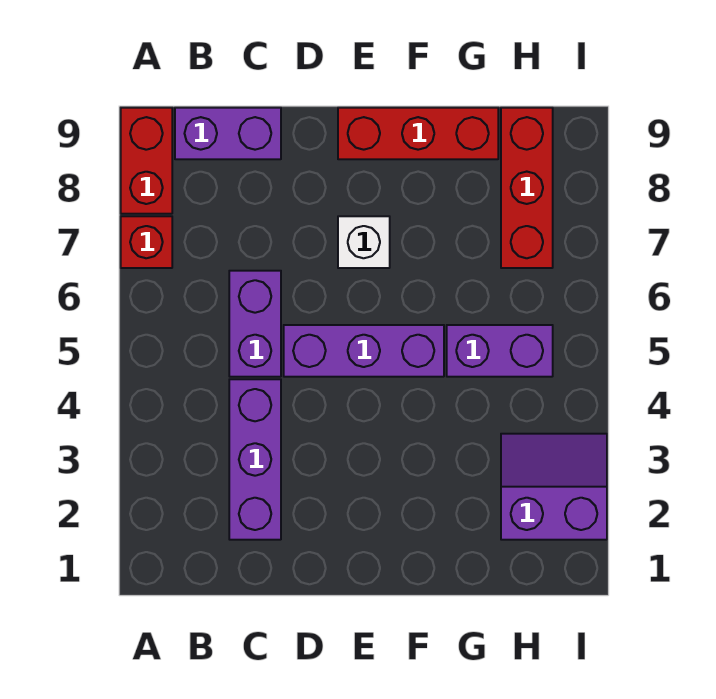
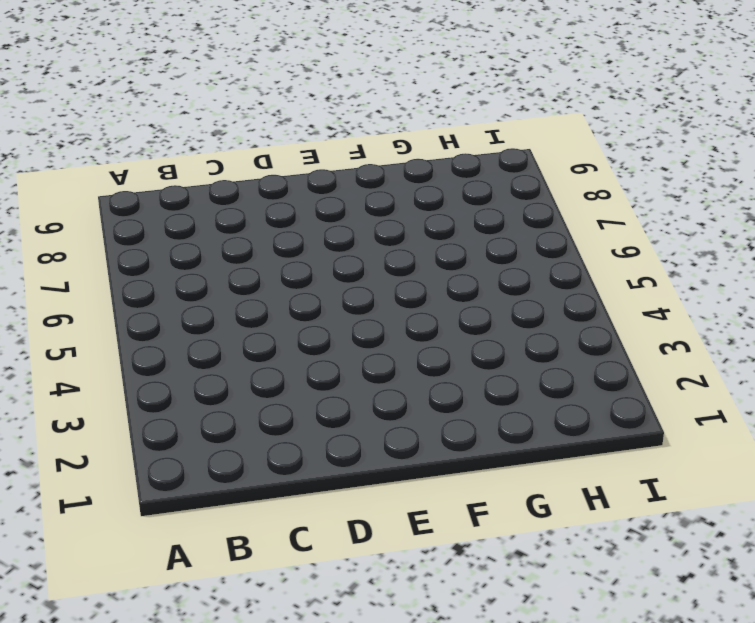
none -> red 1x1 brick [121,216,172,268]
none -> red 1x2 brick [121,108,172,214]

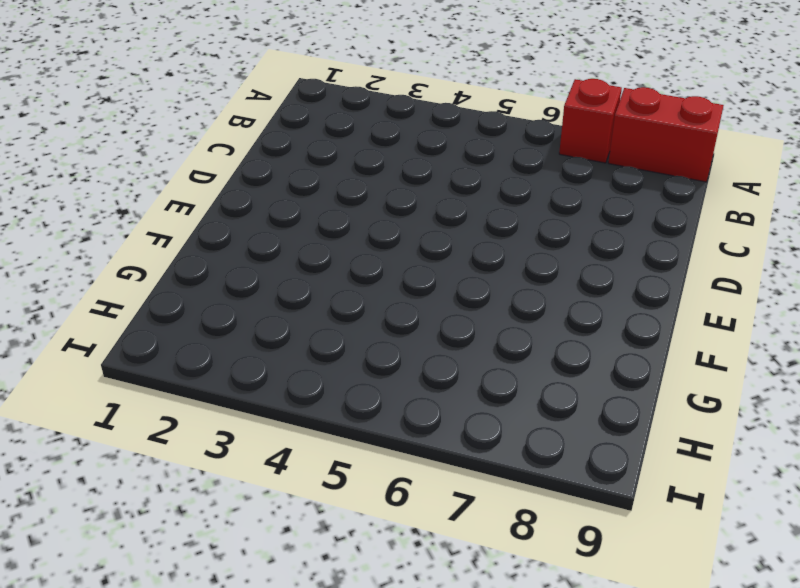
none -> purple 1x2 brick [175,108,281,159]
none -> purple 1x3 brick [229,379,281,540]

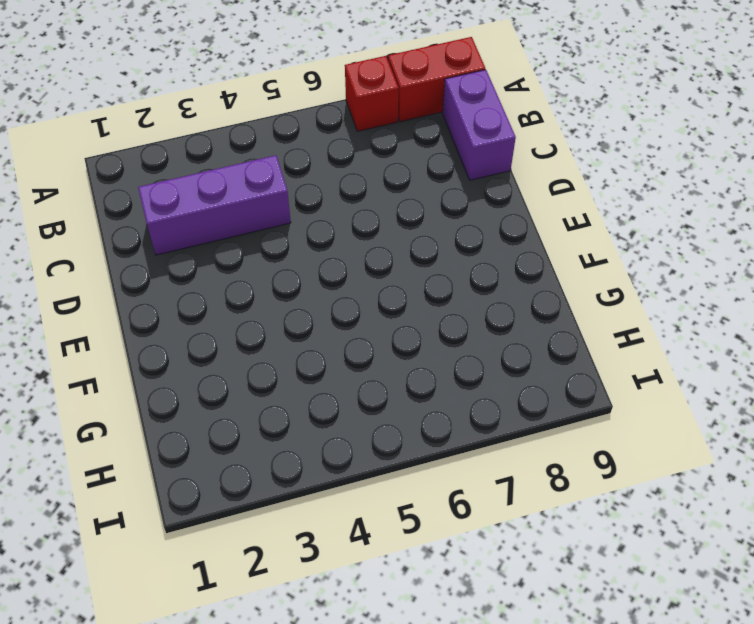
none -> purple 1x2 brick [229,271,281,377]
none -> purple 1x3 brick [284,325,444,377]

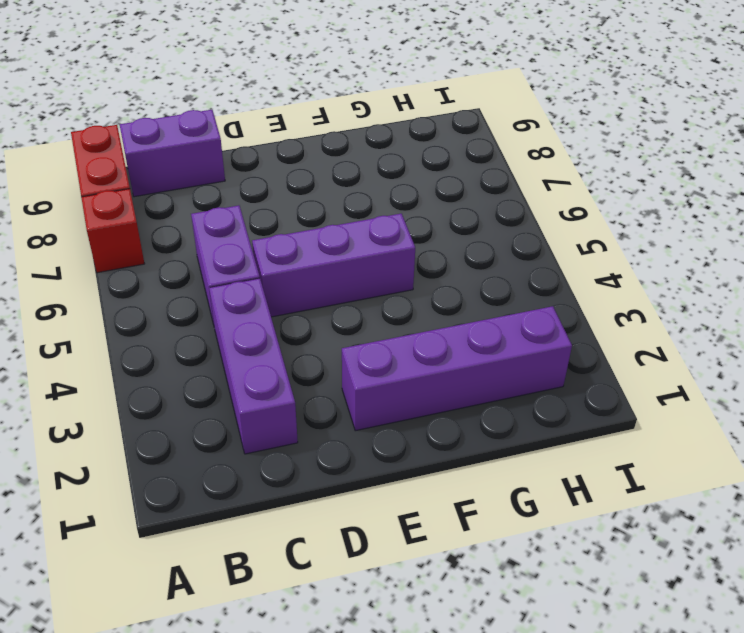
purple 1x4 brick [342,306,572,431] -> purple 2x2 slope [501,434,607,540]
none -> white 1x1 brick [338,216,390,268]
none -> red 1x3 brick [338,108,498,159]

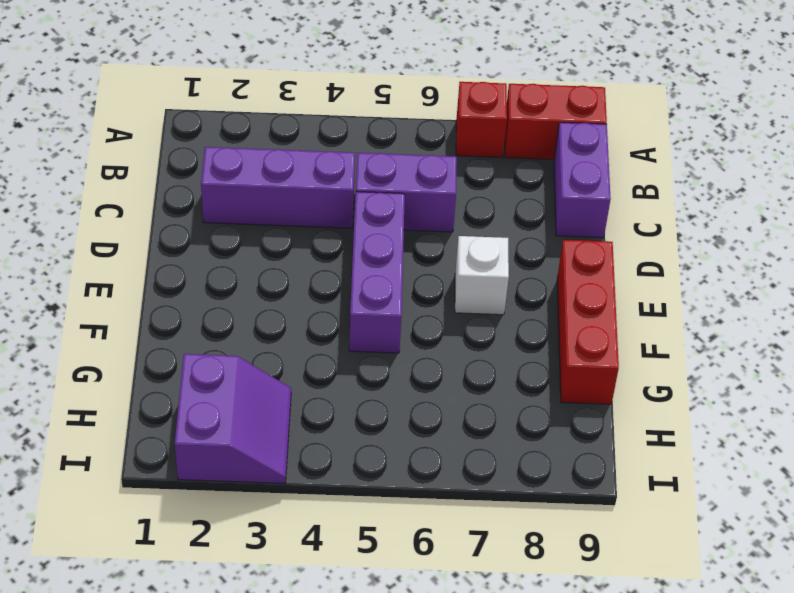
none -> purple 1x2 brick [447,325,553,377]
none -> red 1x3 brick [501,108,553,268]

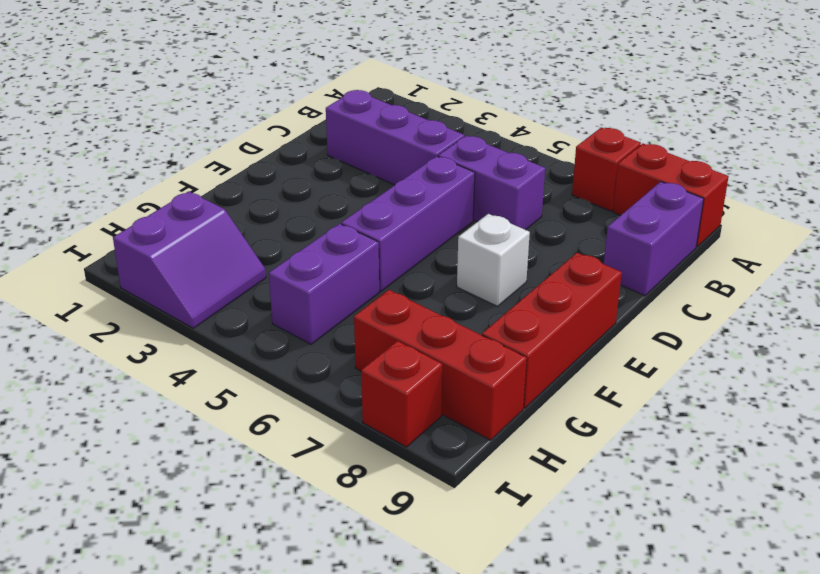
red 1x1 brick [361,341,442,447] -> none

